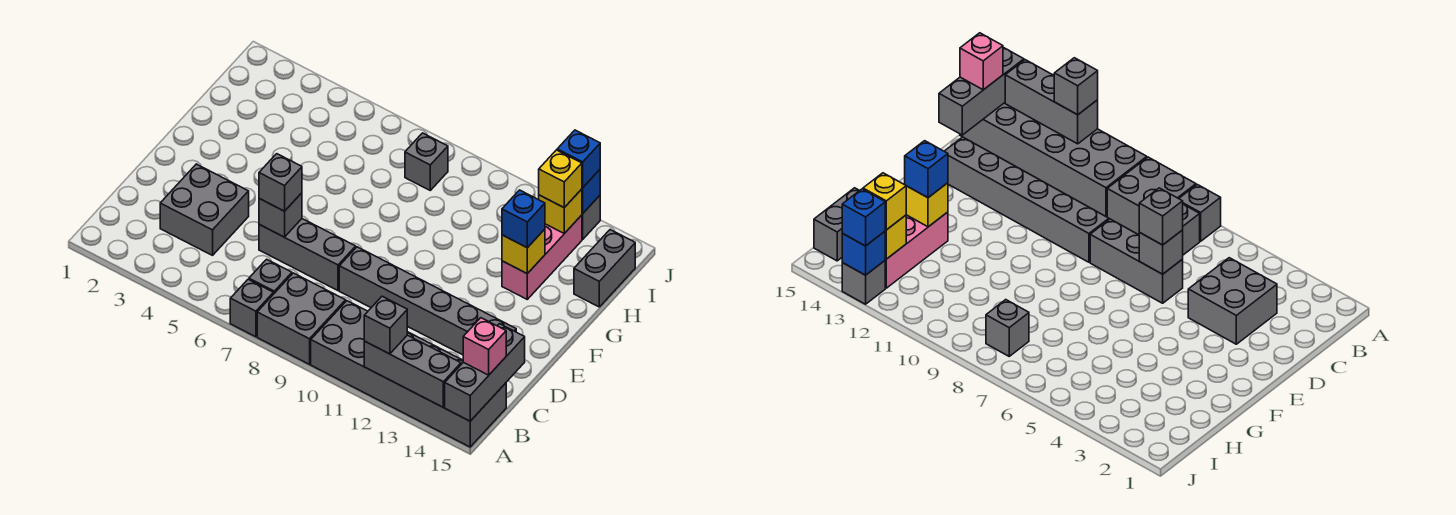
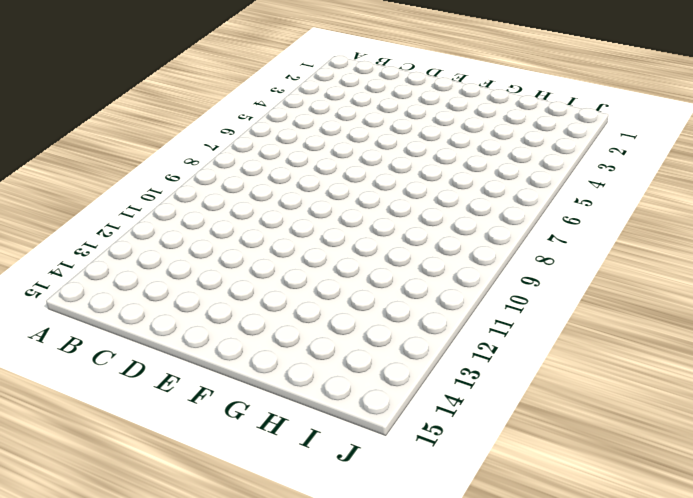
none -> grey 1x1 brick [230,279,274,337]
none -> grey 2x2 brick [257,273,346,364]
none -> grey 2x6 brick [311,301,506,447]

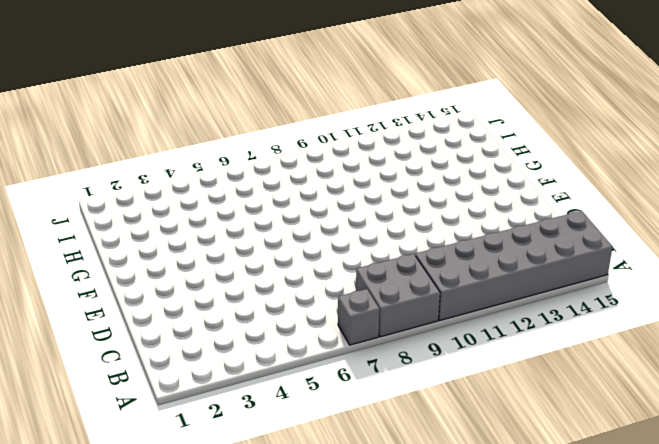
none -> grey 1x1 brick [249,259,292,293]
none -> grey 2x2 brick [160,164,249,255]
none -> grey 1x3 brick [259,219,356,290]

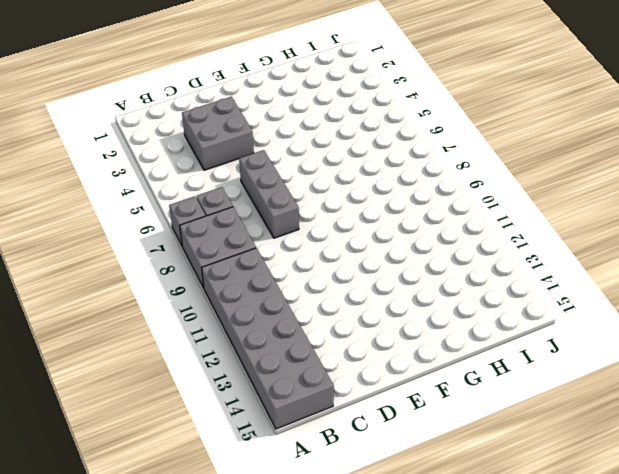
none -> grey 1x6 brick [339,247,516,355]
none -> pink 1x3 brick [502,215,582,299]
none -> grey 1x2 brick [574,230,635,307]

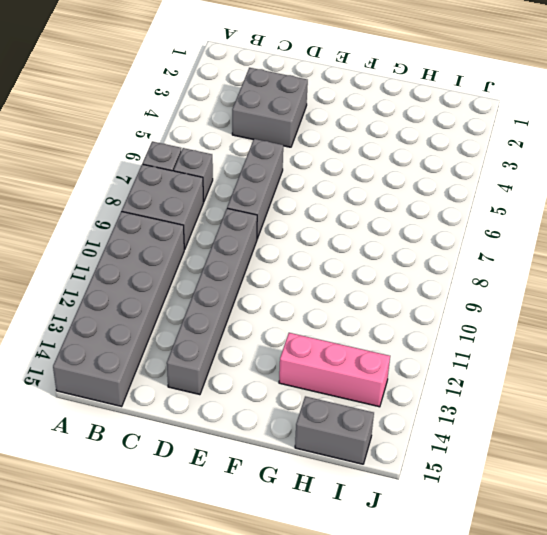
none -> grey 1x1 brick [405,133,448,190]
none -> grey 1x1 brick [582,196,600,239]
none -> grey 1x3 brick [364,335,461,407]

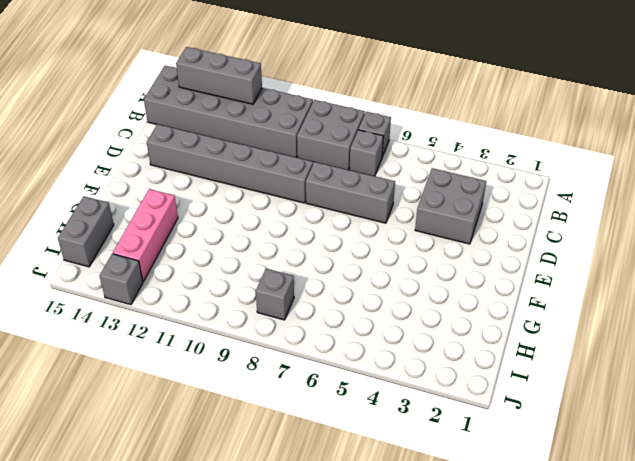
none -> grey 1x3 brick [445,324,525,421]
none -> grey 1x1 brick [259,193,302,237]
none -> yellow 1x1 brick [502,229,545,274]

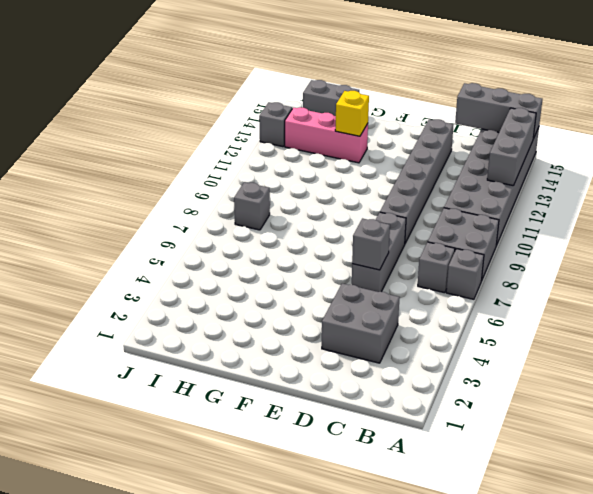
none -> yellow 1x1 brick [539,189,582,233]
none -> blue 1x1 brick [582,170,600,214]
none -> grey 1x1 brick [364,296,407,354]

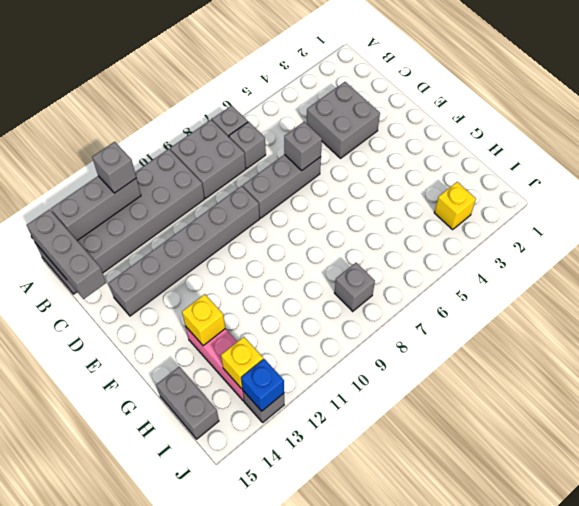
yellow 1x1 brick [434,182,476,229] -> yellow 1x1 brick moved to [539,150,582,208]
none -> pink 1x1 brick [463,318,506,375]
none -> grey 1x1 brick [259,154,302,211]
none -> blue 1x1 brick [502,190,545,248]

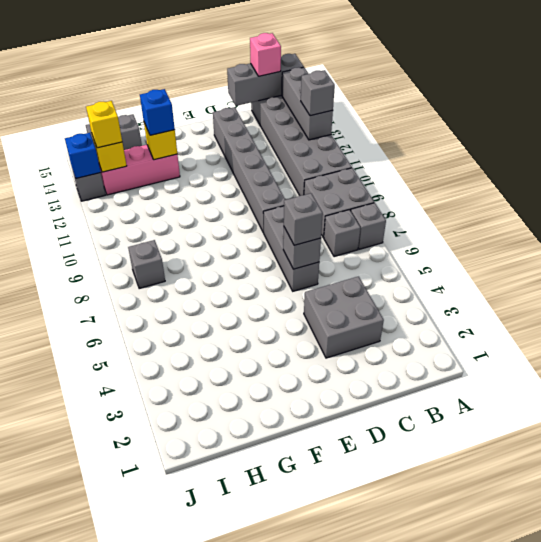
none -> blue 1x1 brick [557,130,600,188]

